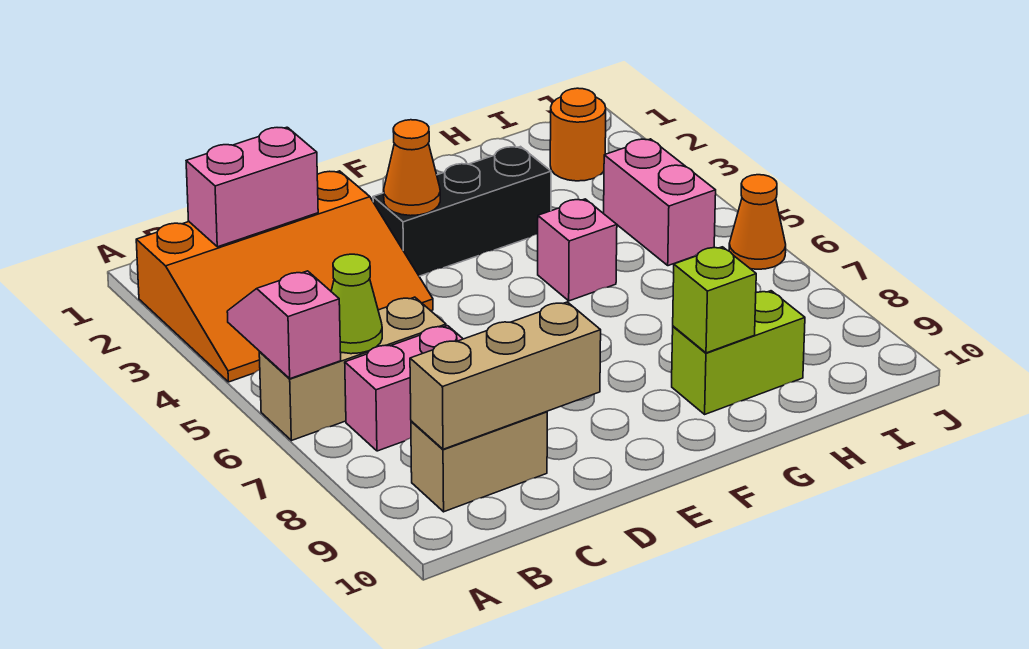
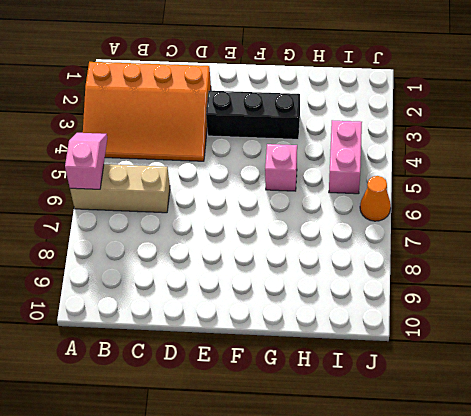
none -> pink 1x2 brick [345,326,463,451]
none -> tan 1x2 brick [411,412,547,512]
none -> lime 1x2 brick [672,291,805,414]

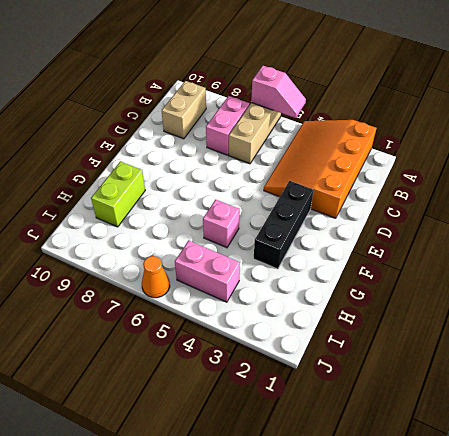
none -> orange 1x1 round brick [550,88,606,181]
none -> pink 1x2 brick [186,127,318,247]
none -> lime 1x1 cone [331,254,382,354]

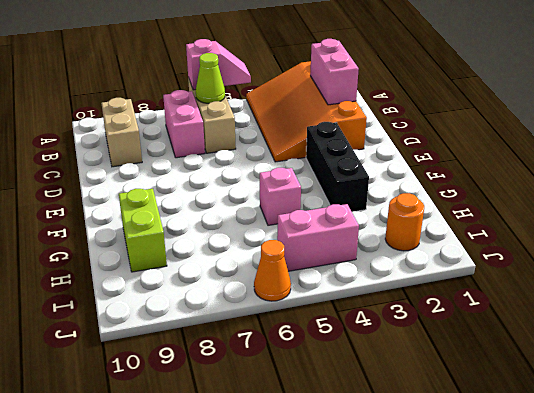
none -> tan 1x3 brick [410,302,601,449]
none -> orange 1x1 cone [384,120,440,216]
none -> lime 1x1 brick [673,247,756,353]

